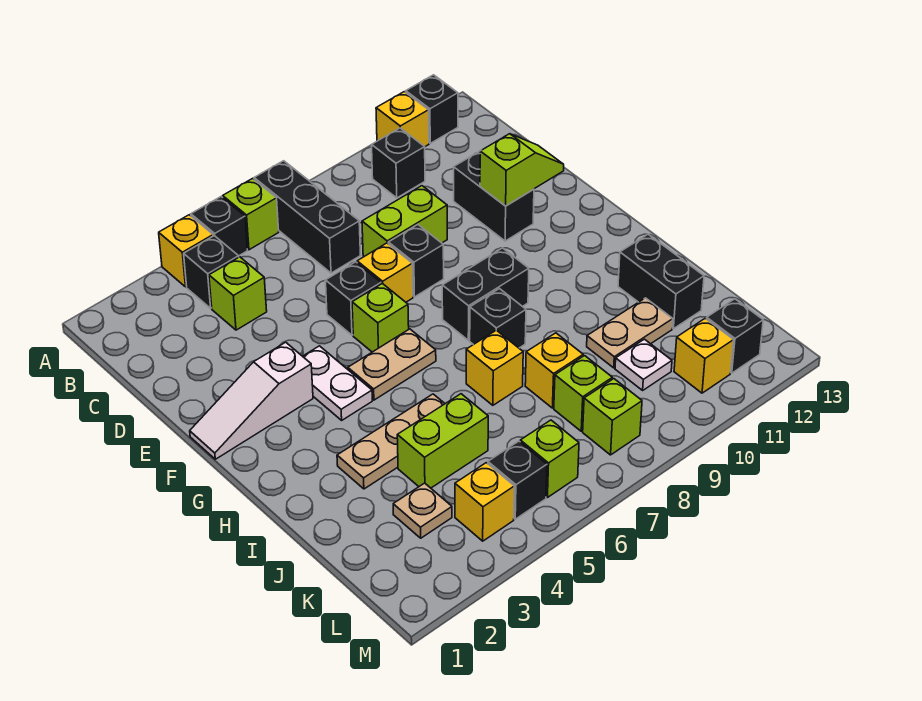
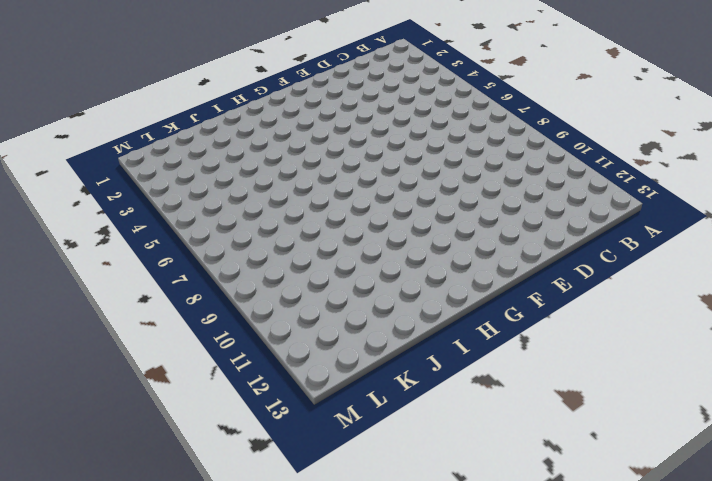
none -> yellow 1x1 brick [159,215,213,287]
none -> black 1x1 brick [191,197,247,256]
none -> lime 1x1 brick [223,179,279,250]
none -> black 1x3 brick [254,161,360,273]

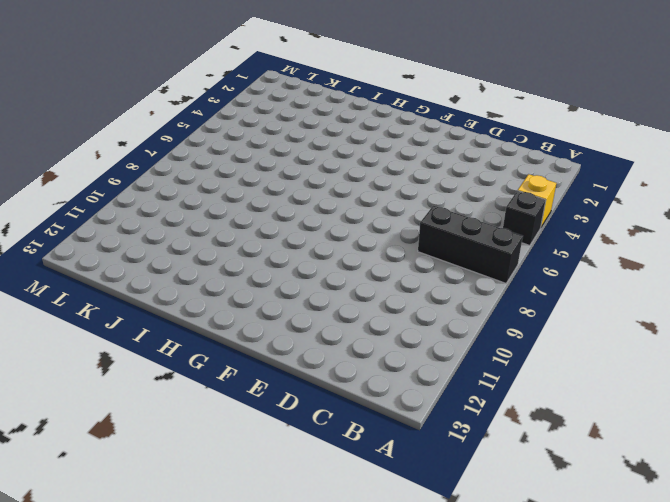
none -> lime 1x1 brick [223,179,279,250]
none -> yellow 1x1 brick [376,92,429,147]
none -> black 1x1 brick [406,75,458,143]
none -> black 1x1 brick [184,236,239,308]

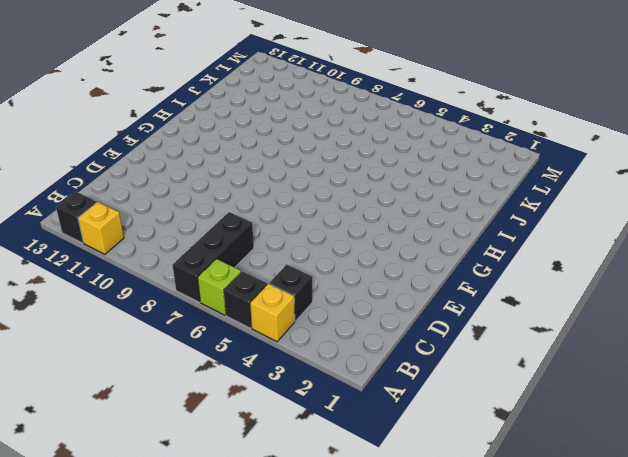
none -> black 1x1 brick [372,128,425,198]
none -> lime 1x1 brick [209,257,267,330]
none -> lime 1x2 brick [362,186,447,256]
none -> black 1x2 brick [454,151,534,241]

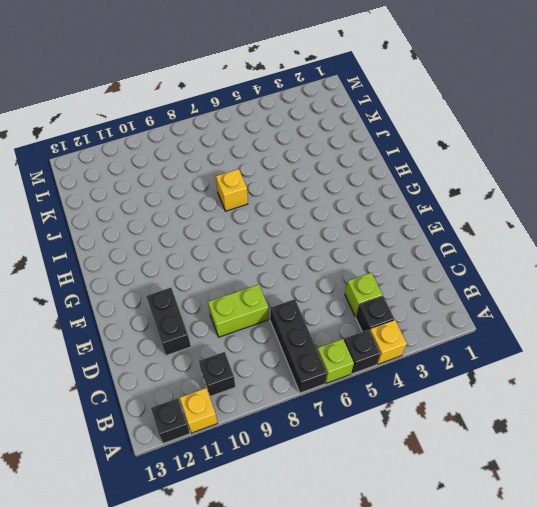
none -> black 1x1 brick [325,262,381,335]
none -> yellow 1x1 brick [357,243,413,302]
none -> black 1x1 brick [388,225,444,297]
none -> white 1x3 slope [190,342,313,459]

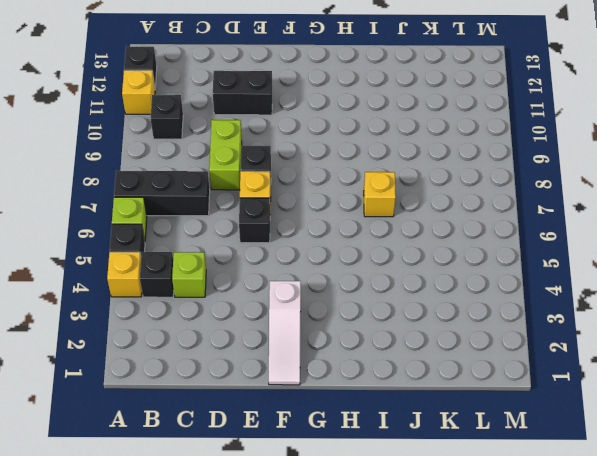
none -> white 1x2 plate [303,346,372,420]
none -> lime 1x1 brick [352,283,409,352]
none -> tan 1x2 plate [348,329,436,400]
none -> black 1x2 brick [442,248,529,340]

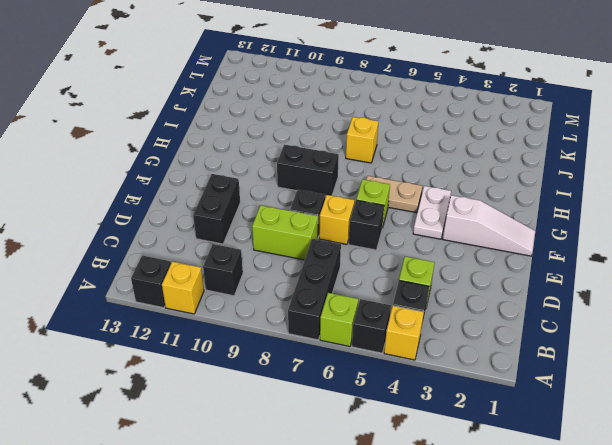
none -> black 1x1 brick [470,289,526,348]
none -> tan 1x3 plate [337,394,445,489]
none -> black 1x2 brick [618,234,704,329]
none -> lime 1x2 brick [397,394,488,488]

